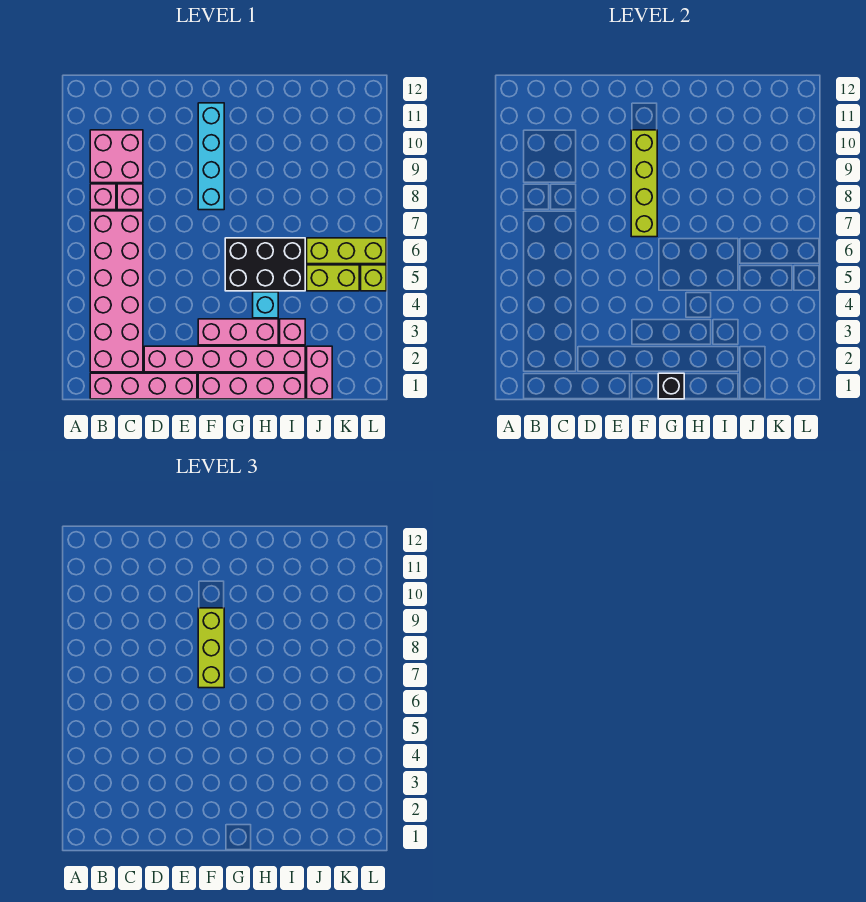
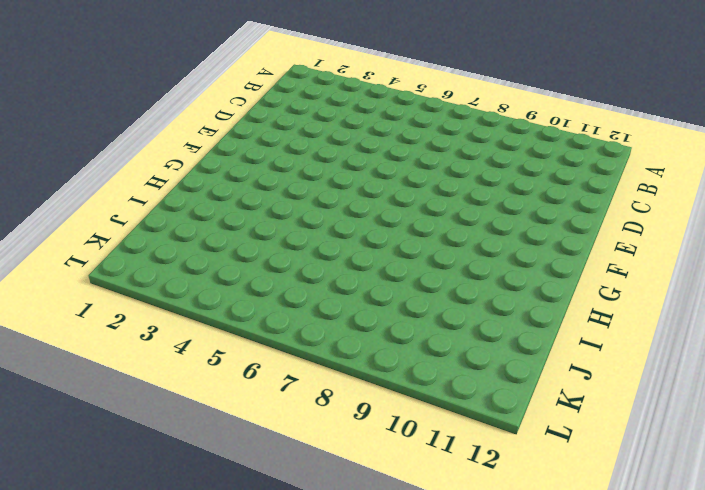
none -> pink 1x4 brick [90,373,197,399]
none -> pink 2x6 brick [90,211,143,372]
none -> pink 1x1 brick [90,184,116,210]

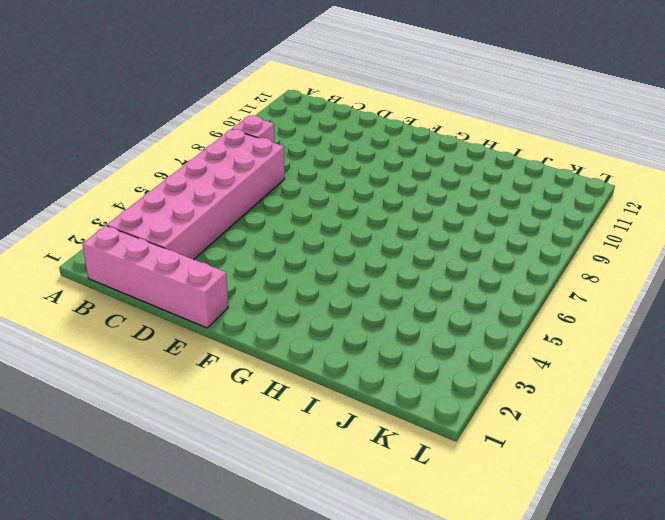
none -> pink 2x2 brick [90,130,143,183]
none -> pink 1x1 brick [117,184,143,210]
none -> pink 1x6 brick [144,346,305,372]

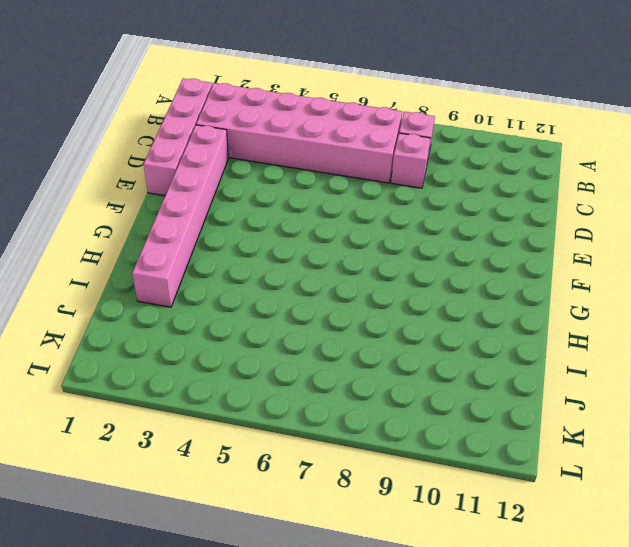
none -> pink 2x2 brick [90,130,143,183]
none -> pink 1x4 brick [198,373,305,399]
none -> pink 1x3 brick [198,319,278,345]

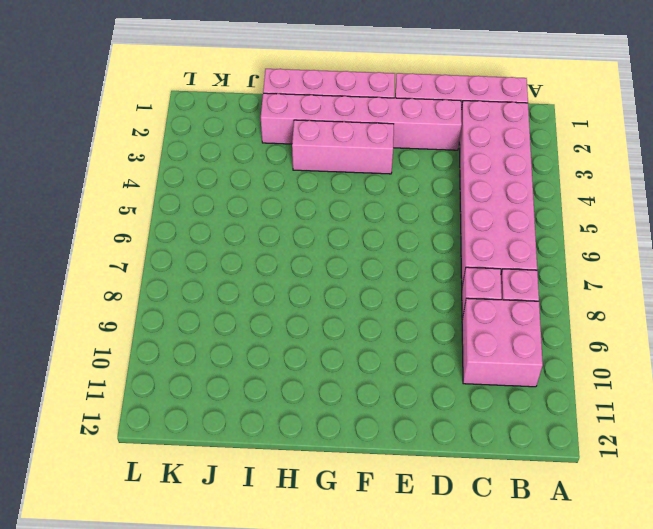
none -> cyan 1x4 brick [198,103,224,210]
none -> black 2x3 brick [225,238,305,291]
none -> cyan 1x1 brick [253,292,278,318]

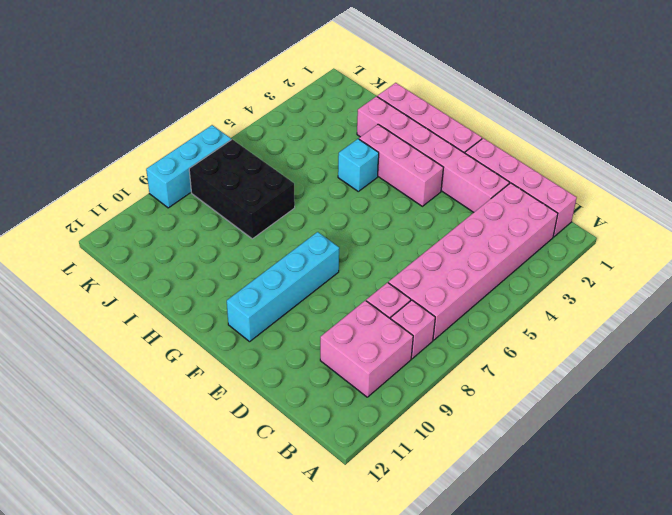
black 2x3 brick [189,139,295,239] -> black 2x3 brick moved to [225,238,305,291]
cyan 1x3 brick [146,125,231,208] -> none
none -> pink 1x1 brick [280,319,305,345]
none -> pink 1x2 brick [307,346,332,399]
none -> lime 1x2 brick [307,265,359,291]

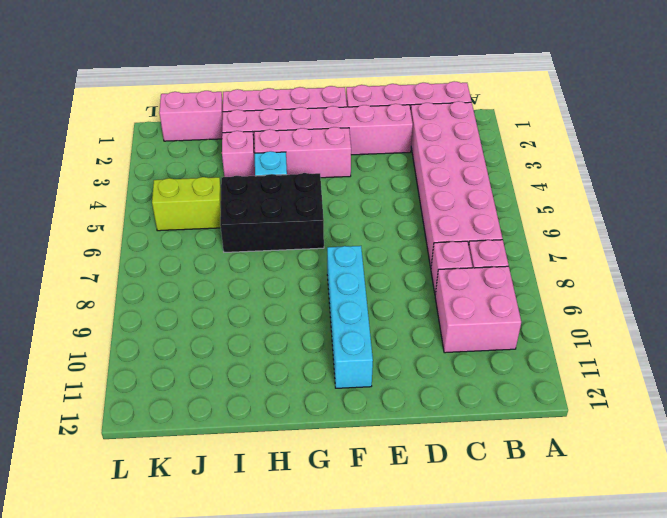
pink 1x2 brick [159,91,223,141] -> pink 1x2 brick turned to [307,346,332,399]
none -> lime 1x3 brick [307,238,386,264]
none -> lime 1x1 brick [361,265,386,291]
none -> lime 1x4 brick [631,130,657,237]

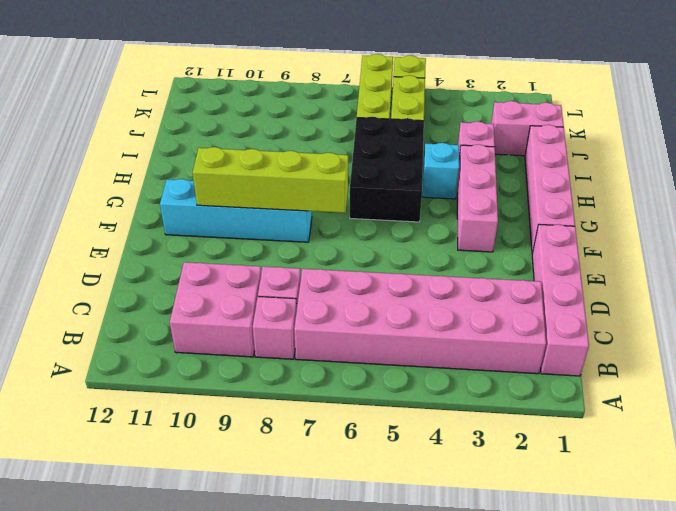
none -> pink 1x6 brick [144,346,305,372]
none -> black 1x1 brick [658,373,684,399]
none -> lime 1x3 brick [198,608,224,688]

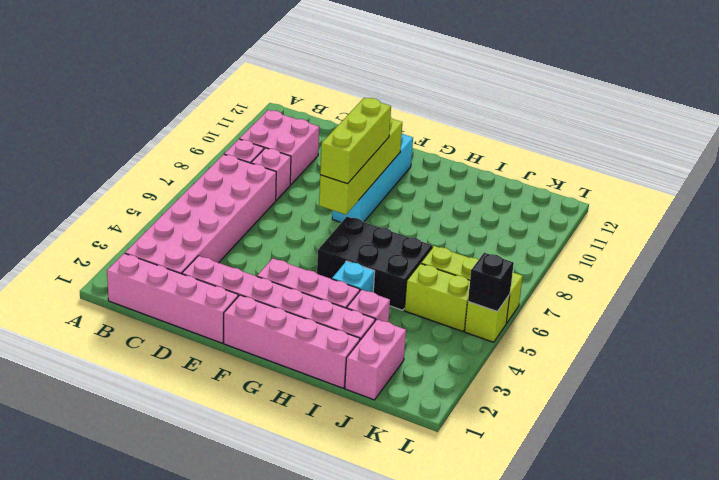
black 1x1 brick [468,253,514,311] -> black 1x1 brick moved to [658,373,684,399]

